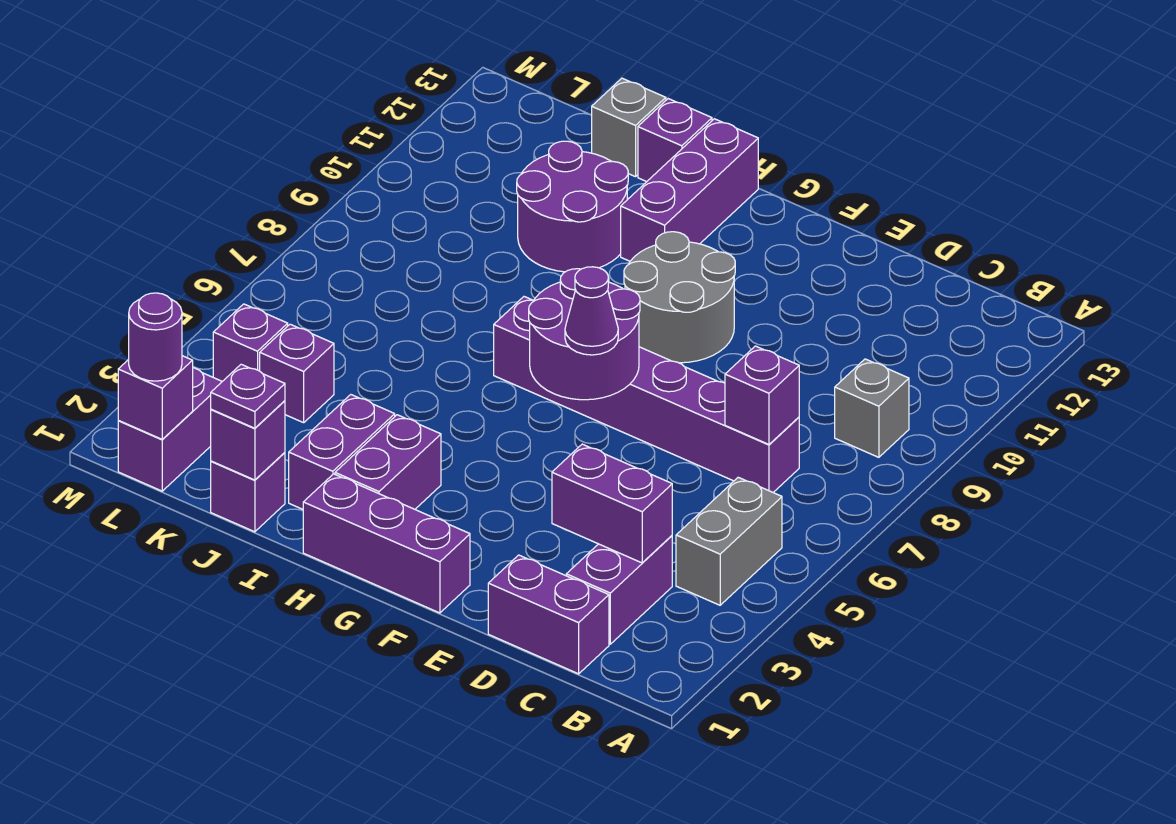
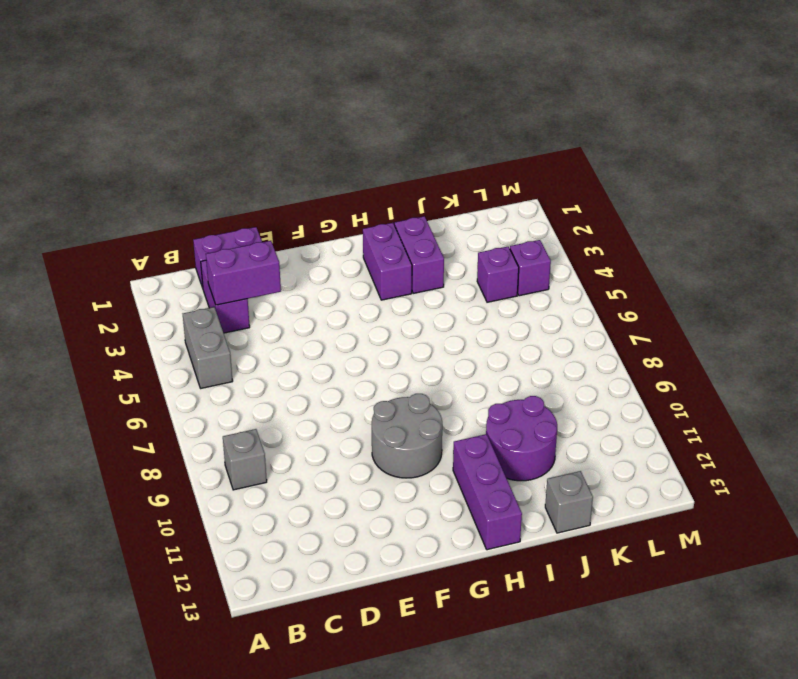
none -> purple 1x6 brick [494,297,799,492]
none -> purple 1x3 brick [303,474,470,613]
none -> purple 1x1 brick [638,99,712,182]

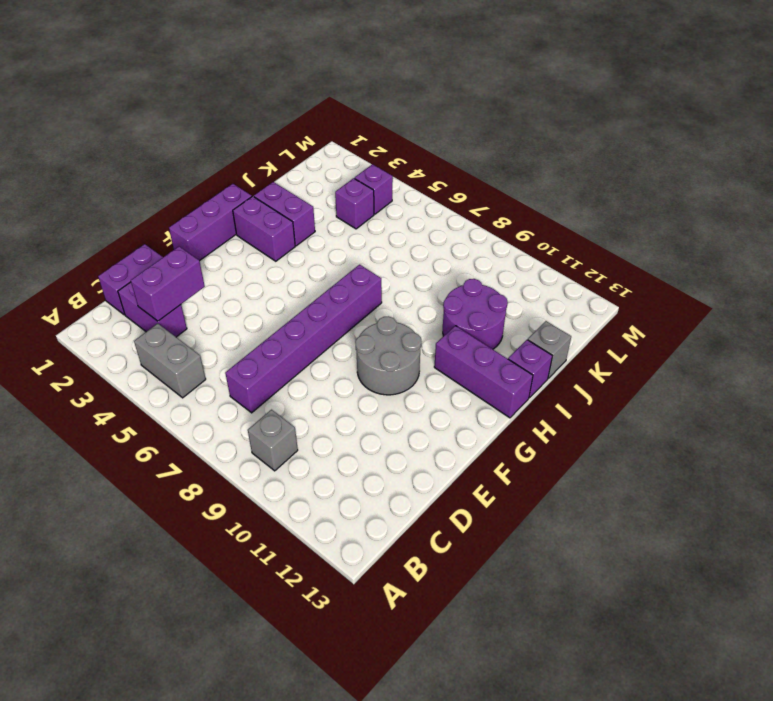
none -> purple 1x1 brick [211,453,285,532]
none -> purple 1x2 brick [118,368,222,491]
none -> purple 1x1 brick [725,346,799,444]

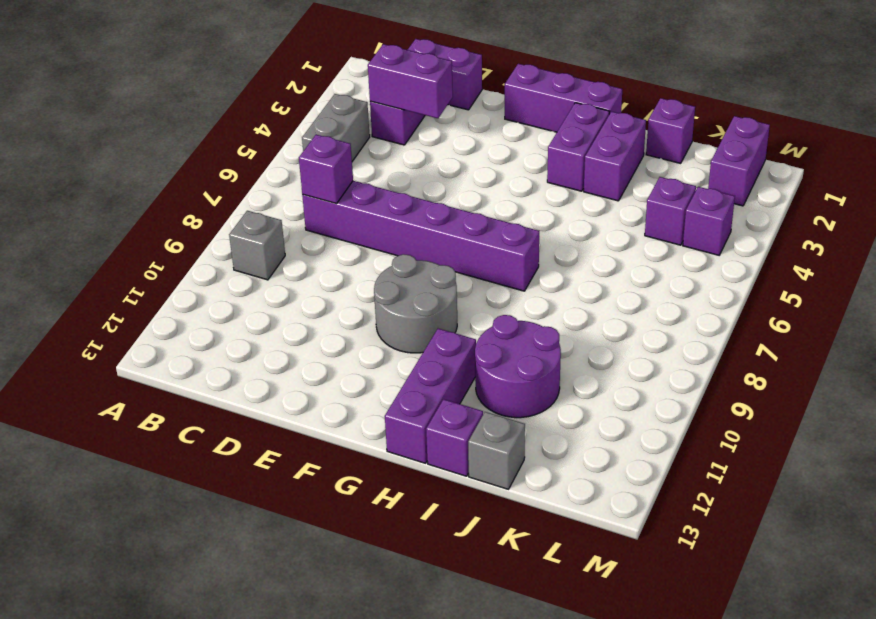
none -> purple 2x2 round brick [529,269,640,400]
none -> purple 1x1 brick [211,401,285,480]
none -> purple 1x1 brick [118,356,193,439]

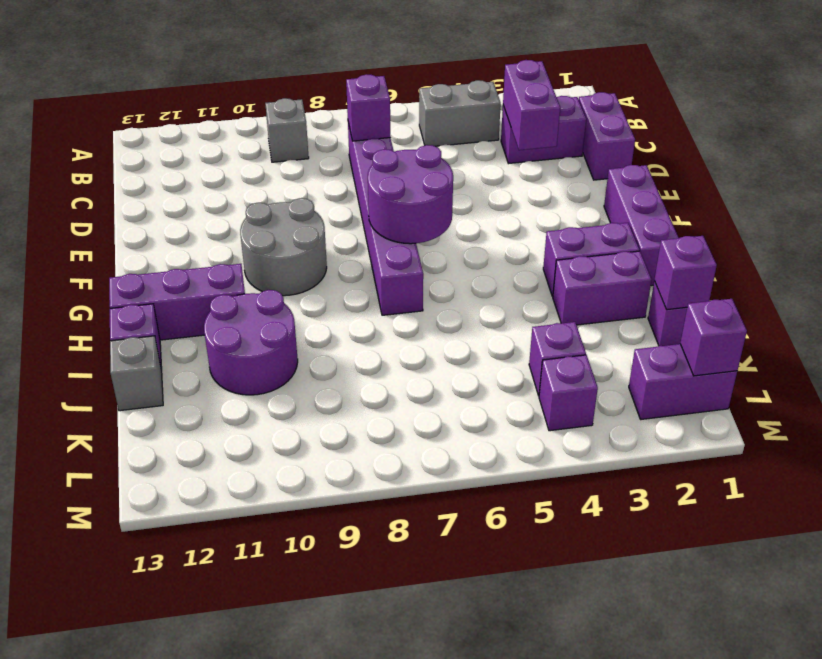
none -> purple 1x1 cone [565,267,618,355]
none -> purple 1x1 plate [211,364,285,428]
none -> purple 1x1 round brick [129,293,182,381]

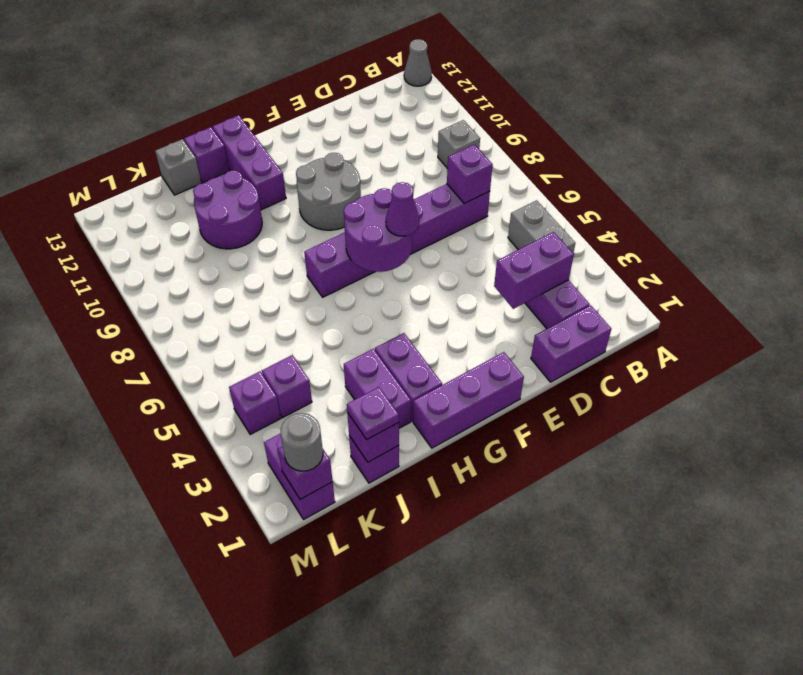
grey 1x1 cone [404,39,432,86] -> none
grey 1x1 round brick [281,413,323,471] -> purple 1x1 round brick [129,293,182,381]

